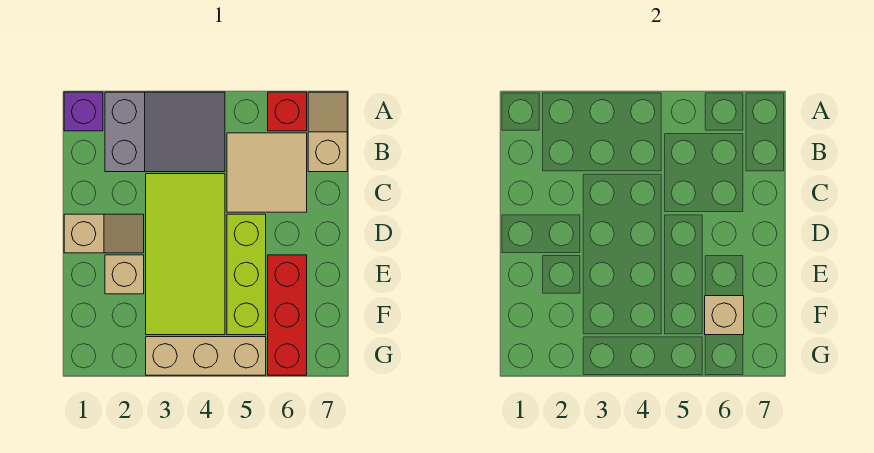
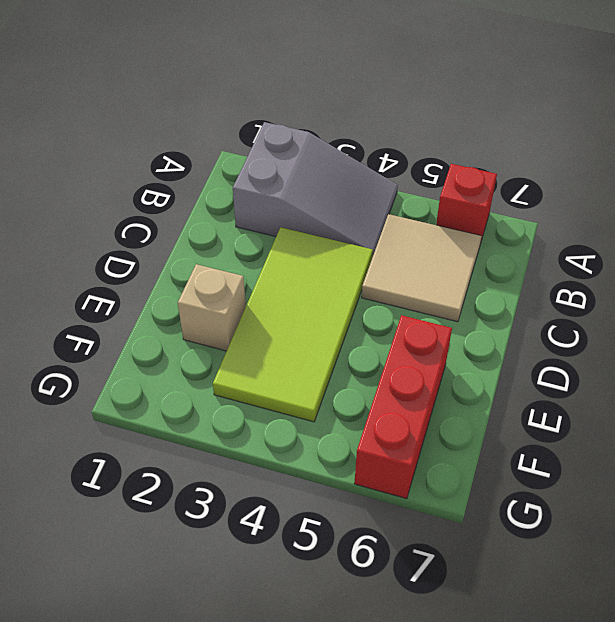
none -> purple 1x1 brick [64,92,103,131]
none -> tan 1x2 slope [308,92,347,172]
none -> tan 1x2 slope [64,214,144,253]

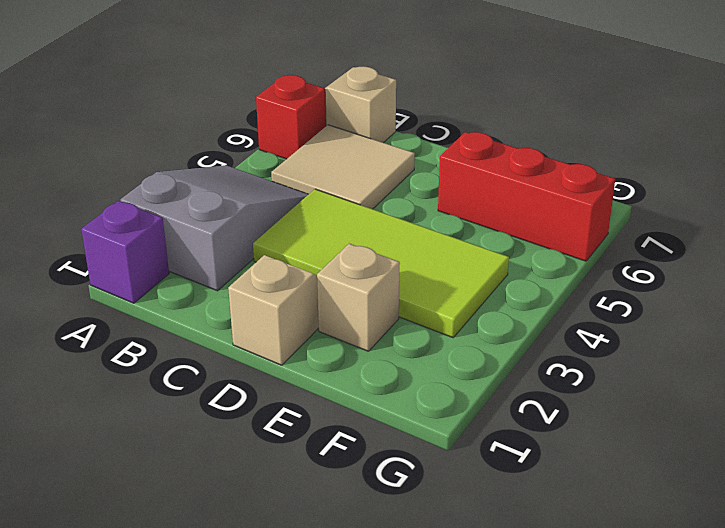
none -> lime 1x3 brick [227,214,266,335]
none -> tan 1x3 brick [146,337,266,375]
none -> tan 1x1 brick [705,296,744,335]

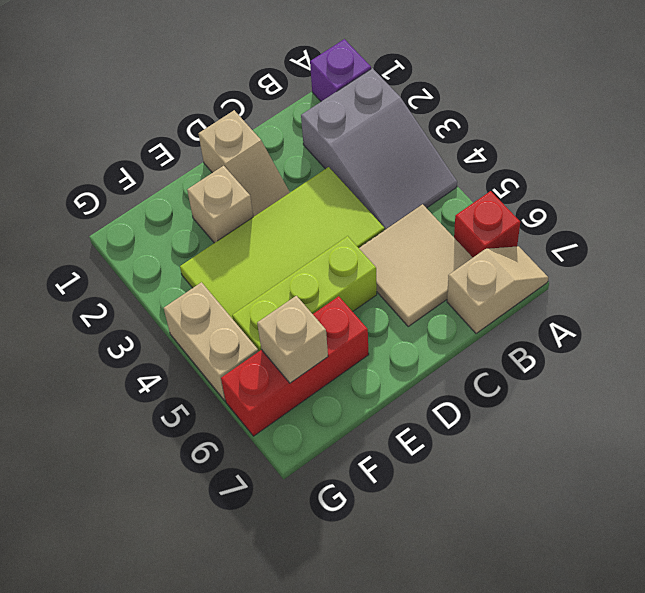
tan 1x2 brick [164,282,258,401] -> tan 1x3 brick [146,337,266,375]

